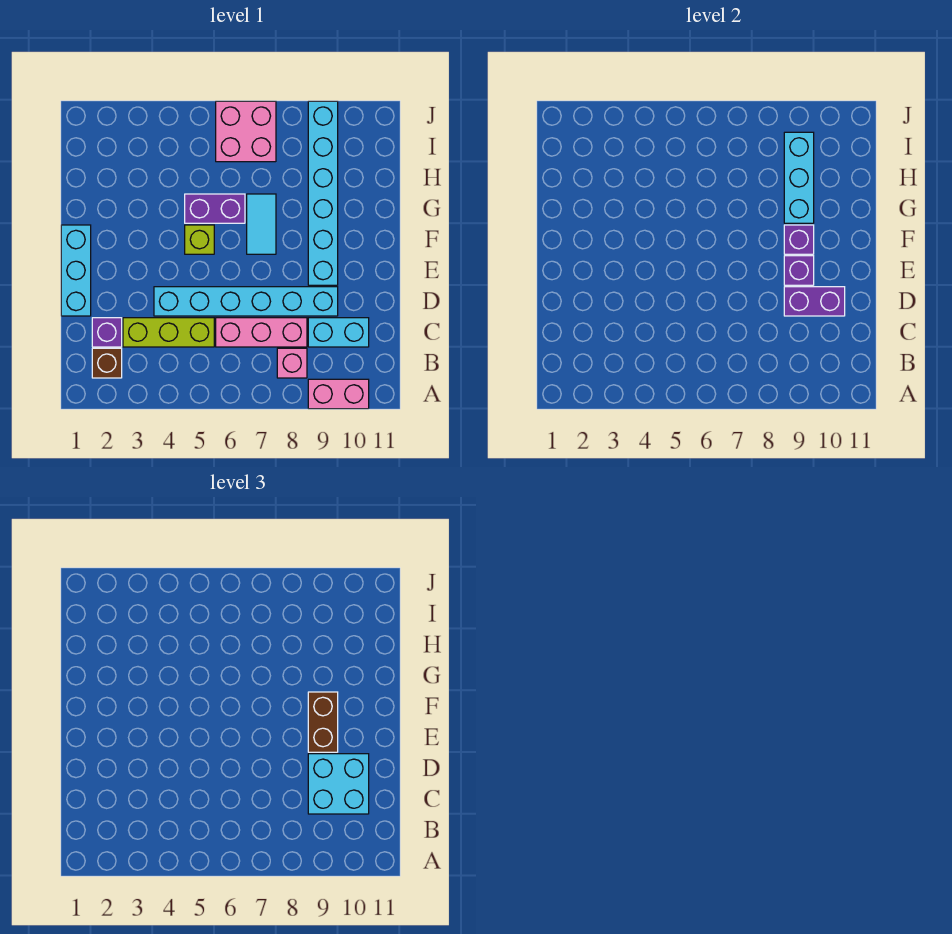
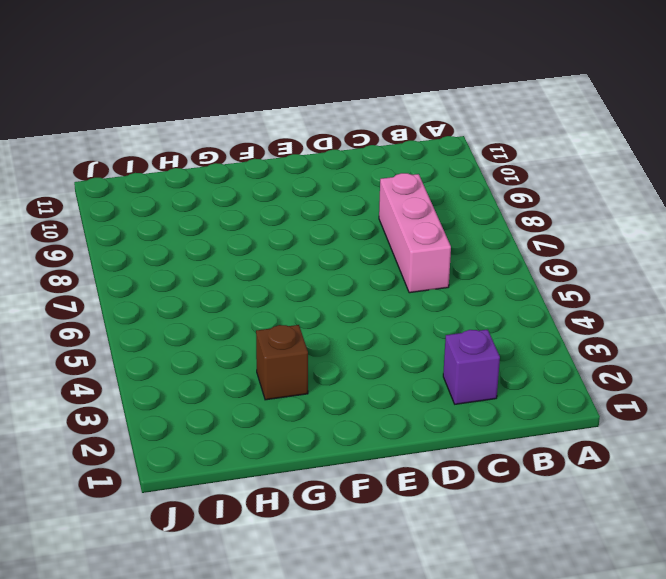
brown 1x1 brick [256,325,308,400] -> brown 1x1 brick moved to [92,348,122,378]
none -> pink 1x2 brick [308,379,369,409]
none -> pink 1x1 brick [277,348,307,378]
none -> lime 1x3 brick [123,318,214,347]

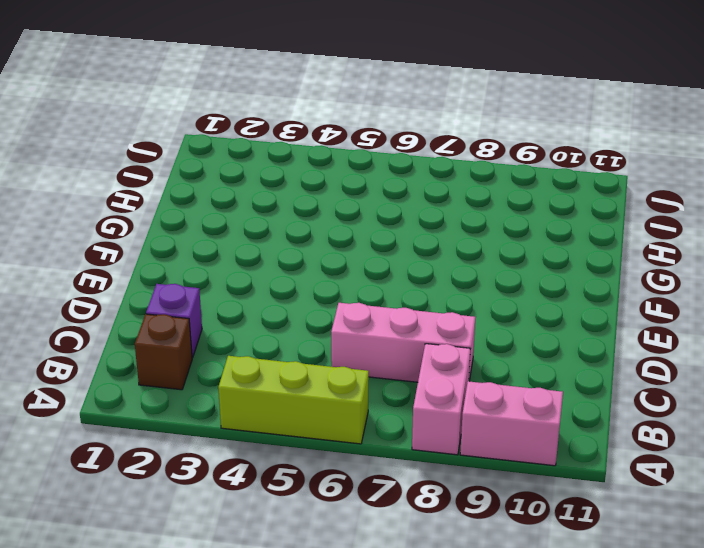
lime 1x3 brick [218,356,369,444] -> lime 1x3 brick moved to [123,318,214,347]
pink 1x2 brick [412,344,470,455] -> pink 1x1 brick [277,348,307,378]
none -> cyan 1x2 brick [308,318,369,347]
none -> cyan 1x3 brick [61,225,91,316]
none -> cyan 1x6 brick [154,287,338,316]

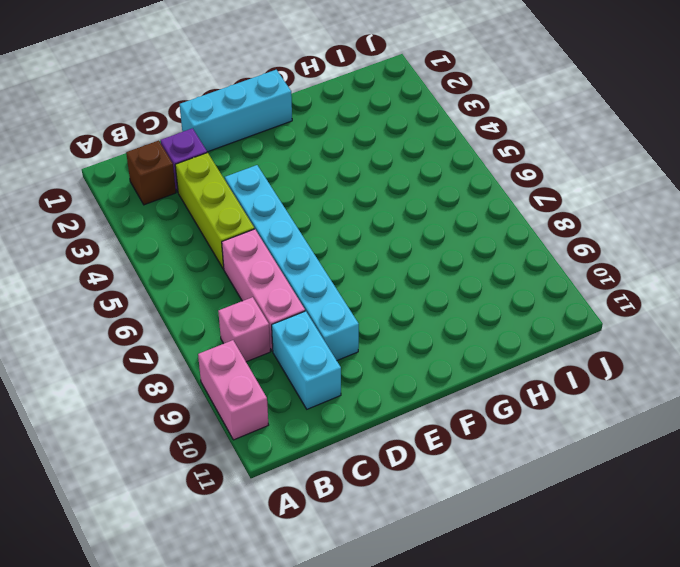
none -> cyan 1x6 brick [308,101,338,285]
none -> lime 1x1 brick [185,225,214,254]
none -> cyan 1x2 tile [247,194,276,254]

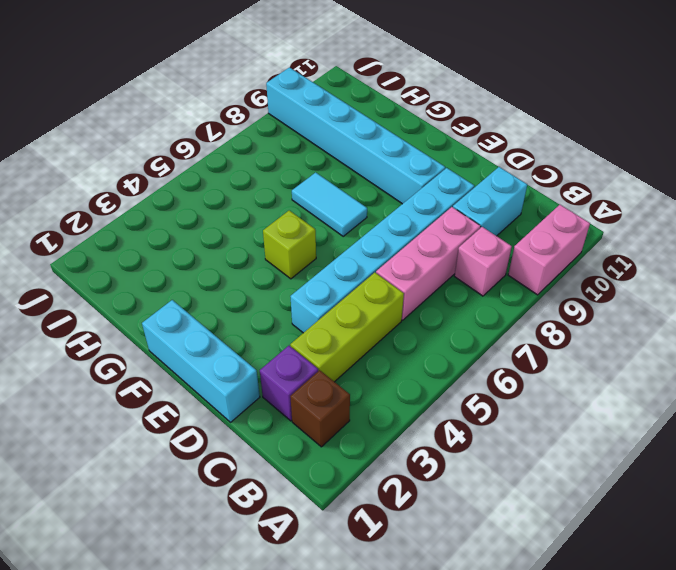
none -> purple 1x2 brick [185,194,245,223]
none -> pink 2x2 brick [216,101,276,162]
none -> purple 1x2 brick [784,287,845,316]

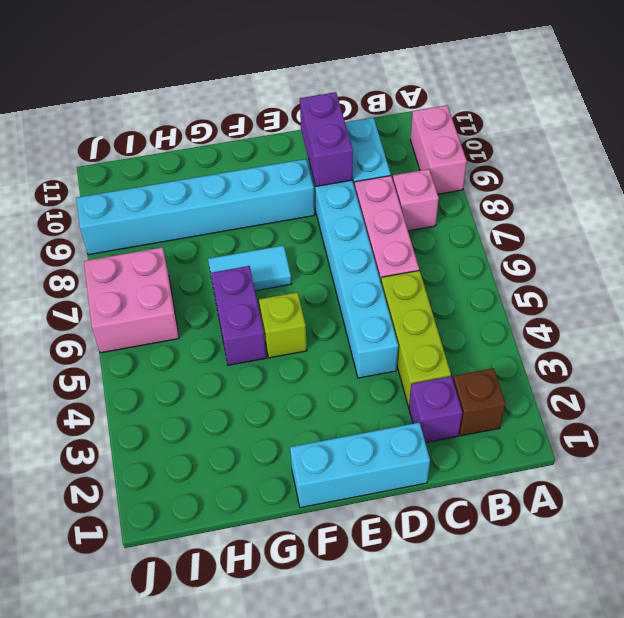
none -> purple 1x1 brick [784,256,814,285]
none -> purple 1x1 brick [784,225,814,254]
none -> cyan 1x3 brick [784,132,814,223]

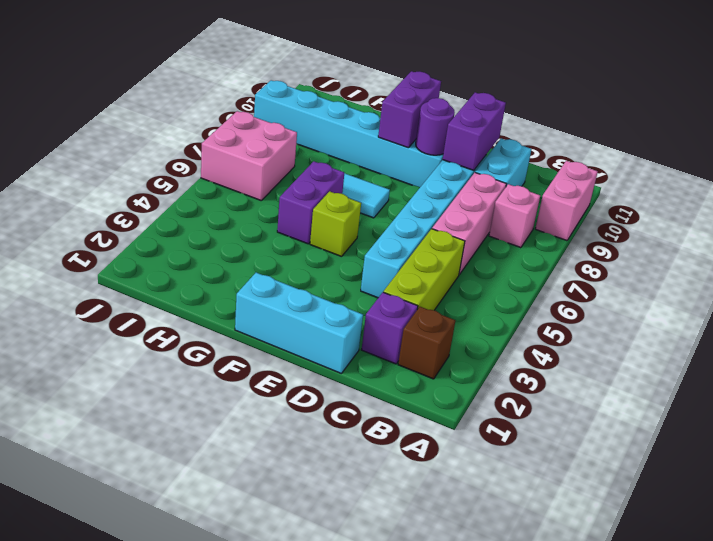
purple 1x1 round brick [416,98,455,155] -> purple 1x1 brick [784,256,814,285]
purple 1x2 brick [378,71,441,148] -> purple 1x1 brick [784,225,814,254]
none -> cyan 1x3 brick [784,132,814,223]
none -> cyan 2x2 brick [308,754,369,814]
none -> brown 1x2 brick [308,692,338,752]

